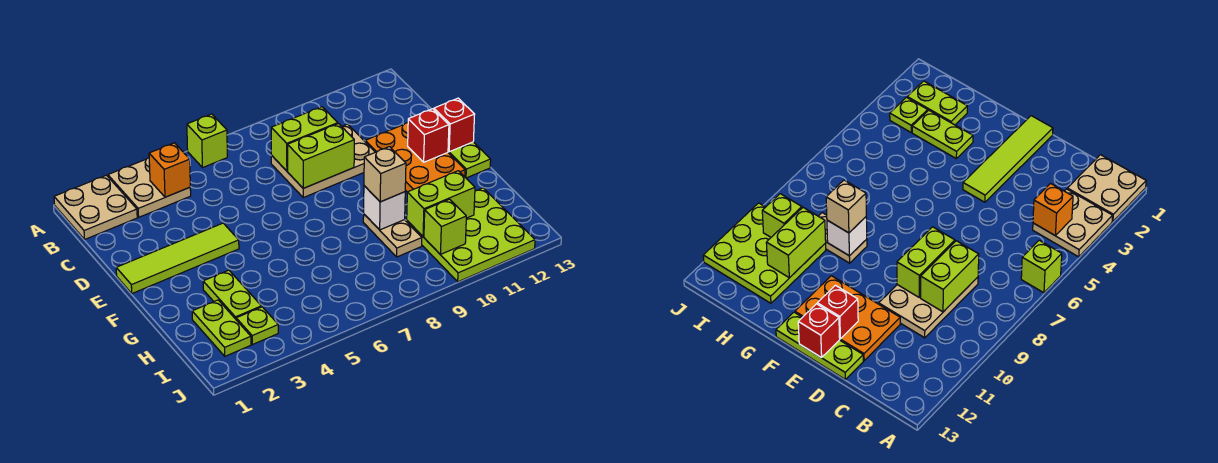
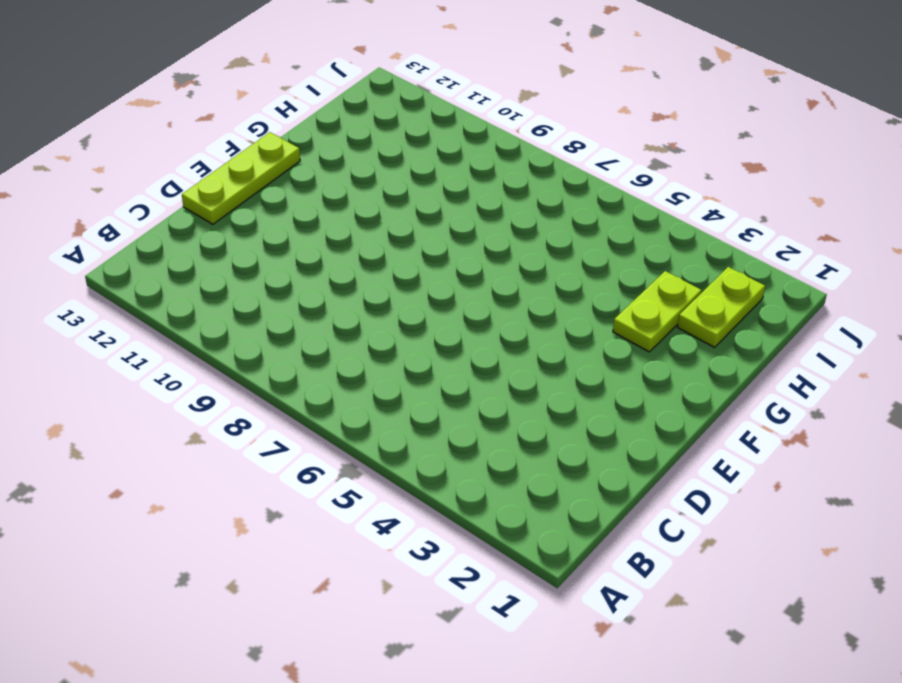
none -> tan 2x2 plate [54,175,137,239]
none -> tan 2x2 plate [108,158,191,217]
none -> lime 1x1 brick [187,114,227,167]

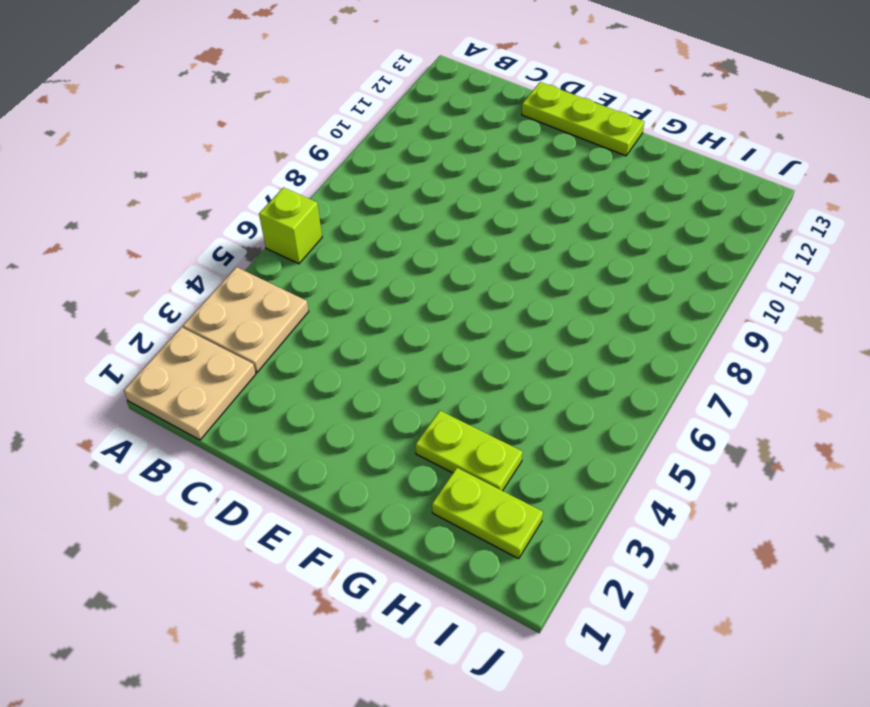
none -> tan 2x3 plate [271,124,375,197]
none -> orange 2x3 plate [365,123,465,192]
none -> lime 1x4 tile [116,223,239,293]

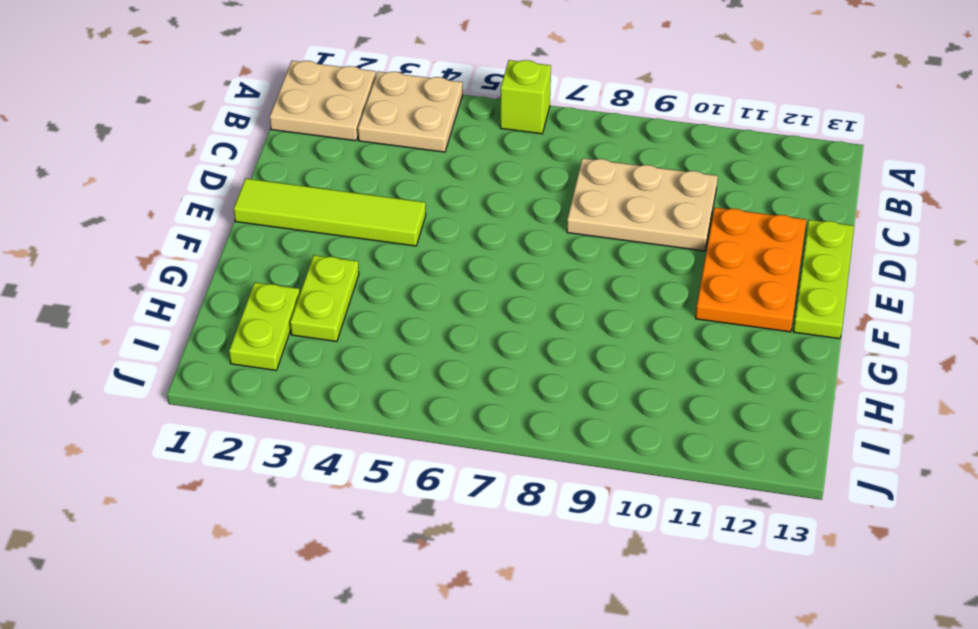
none -> tan 1x2 plate [363,214,422,257]
none -> lime 3x3 plate [407,188,535,282]
none -> lime 1x1 plate [236,307,278,345]

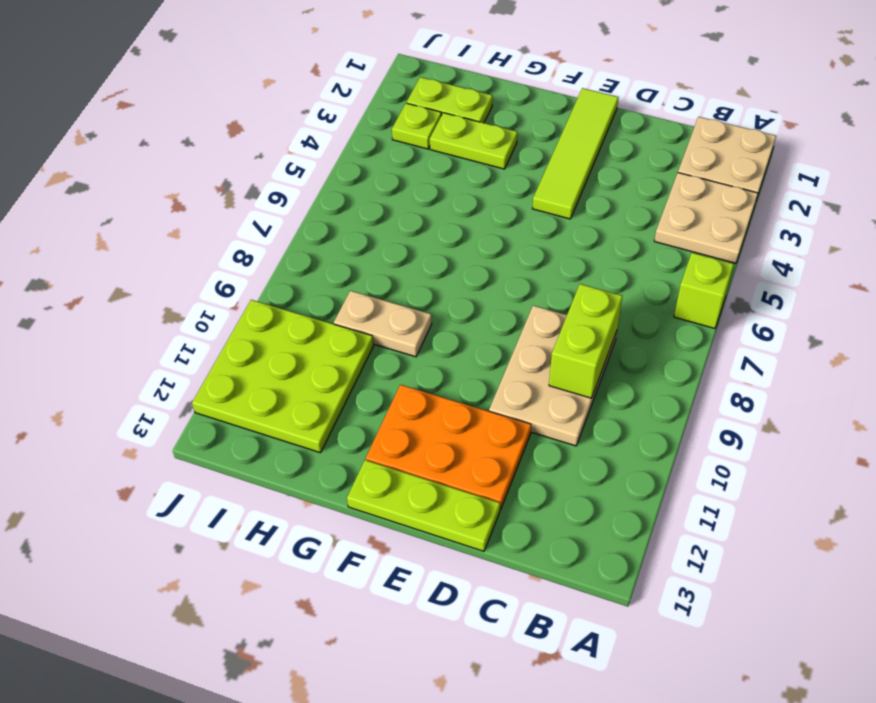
none -> orange 1x1 brick [149,143,190,197]
none -> lime 1x2 brick [288,124,354,188]
none -> red 1x1 brick [408,109,449,162]

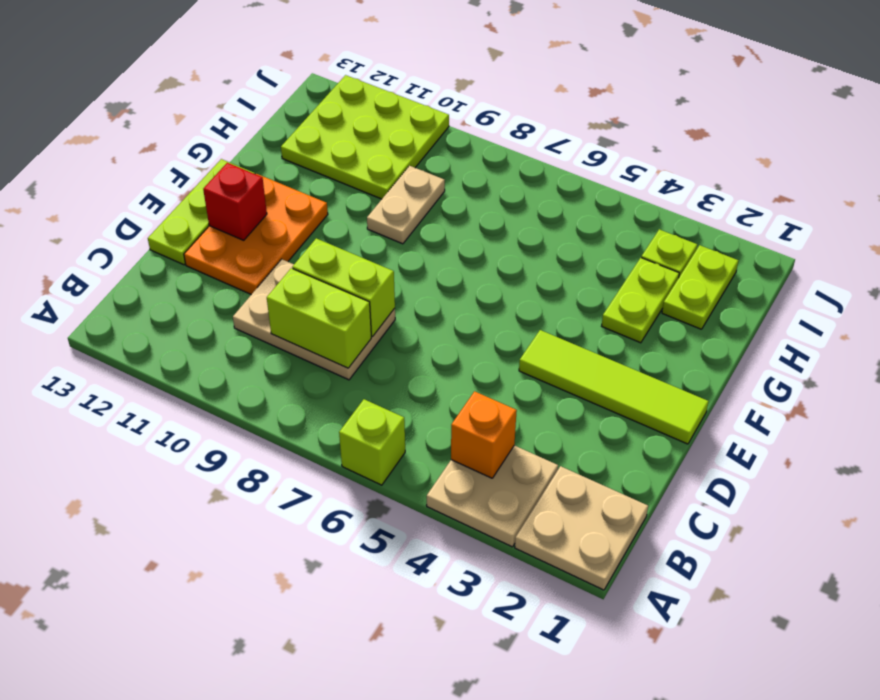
none -> red 1x1 brick [434,98,475,152]
none -> white 1x1 brick [364,186,405,230]
none -> lime 1x2 brick [407,171,475,237]

